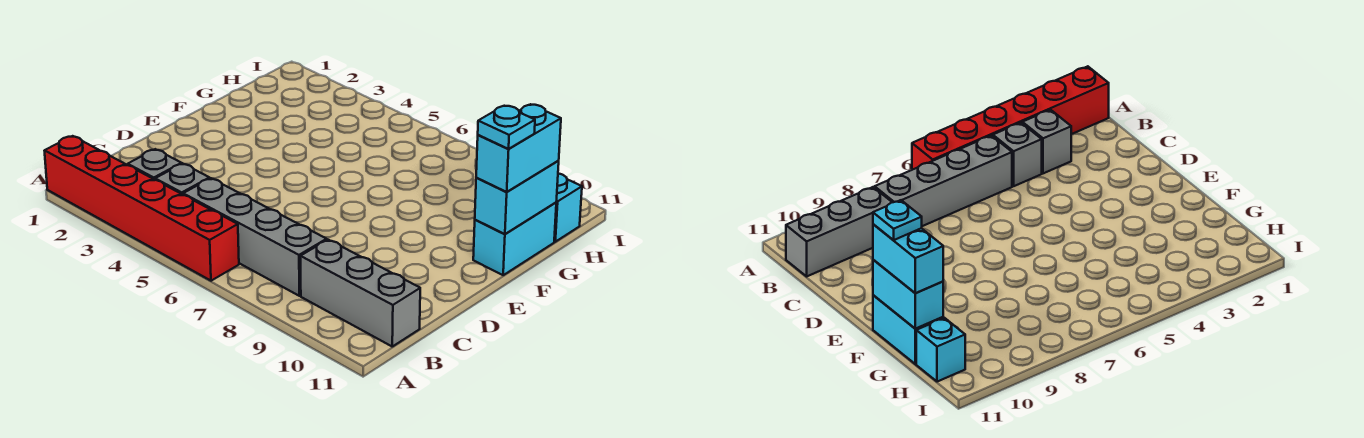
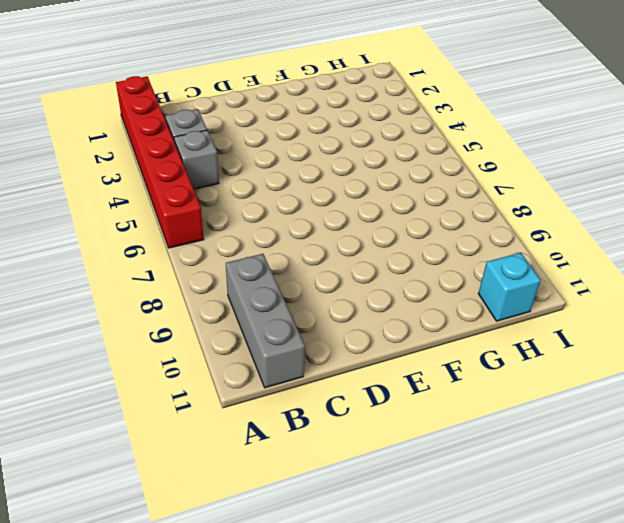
none -> grey 1x4 brick [183,178,327,296]
none -> cyan 1x2 brick [473,203,556,275]

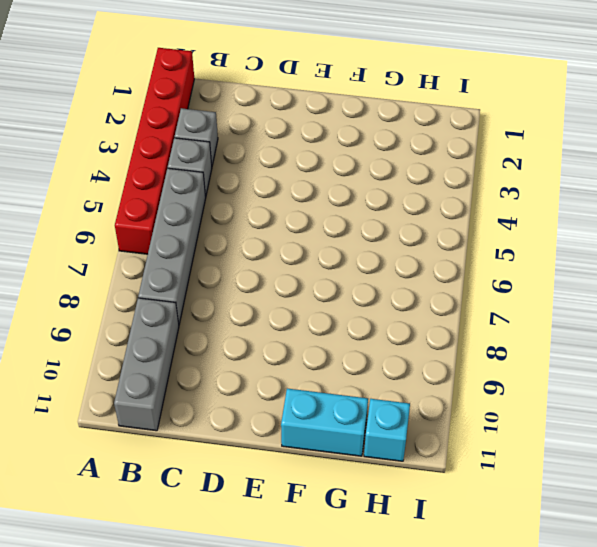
none -> cyan 1x2 brick [475,161,559,234]
none -> cyan 1x2 brick [476,104,561,192]

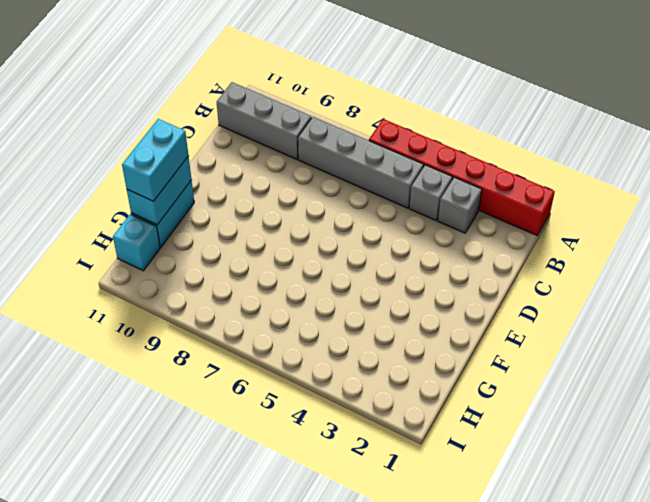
none -> cyan 1x1 plate [478,106,535,149]

